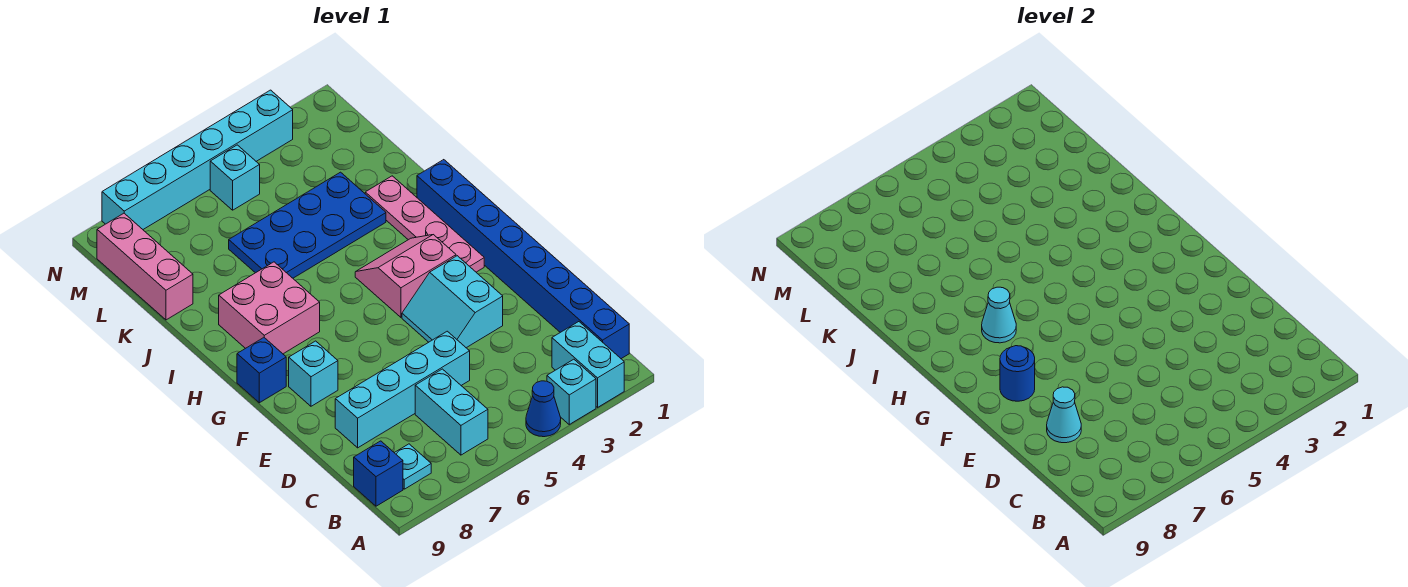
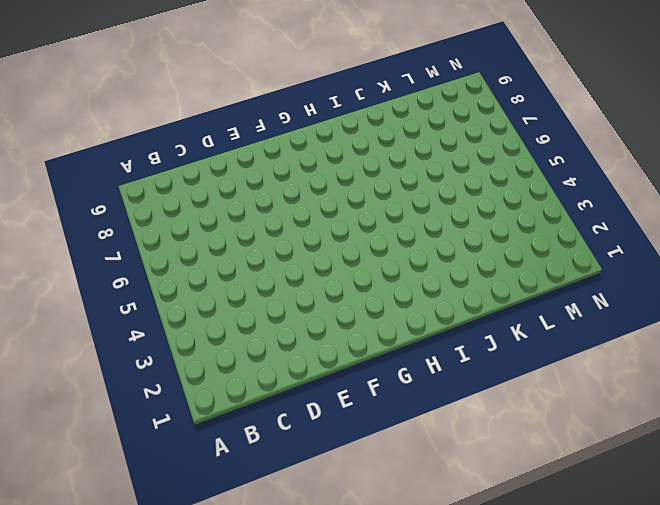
none -> cyan 1x2 brick [552,322,624,407]
none -> cyan 1x1 brick [547,359,596,424]
none -> blue 1x1 cone [526,381,561,437]

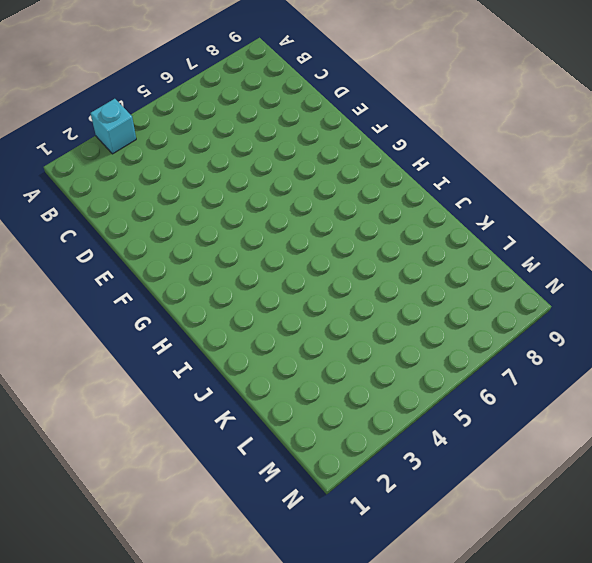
none -> cyan 1x2 brick [552,322,624,407]
none -> blue 1x1 cone [526,381,561,437]
none -> blue 1x8 brick [417,160,629,359]

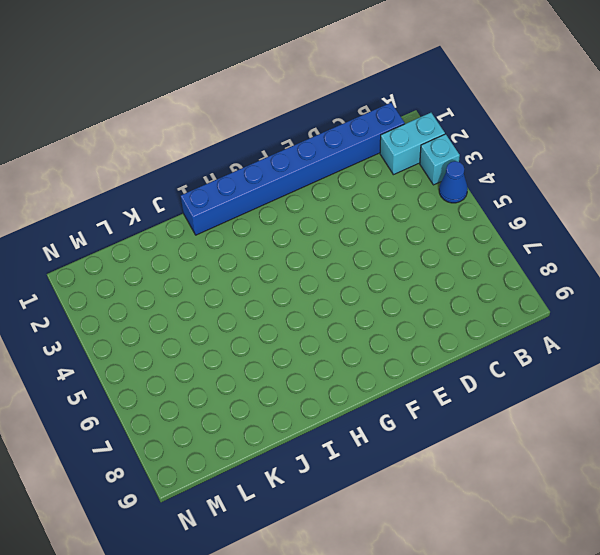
none -> cyan 1x2 brick [415,369,488,455]
none -> cyan 1x1 plate [395,444,431,489]
none -> blue 1x1 brick [354,441,403,506]

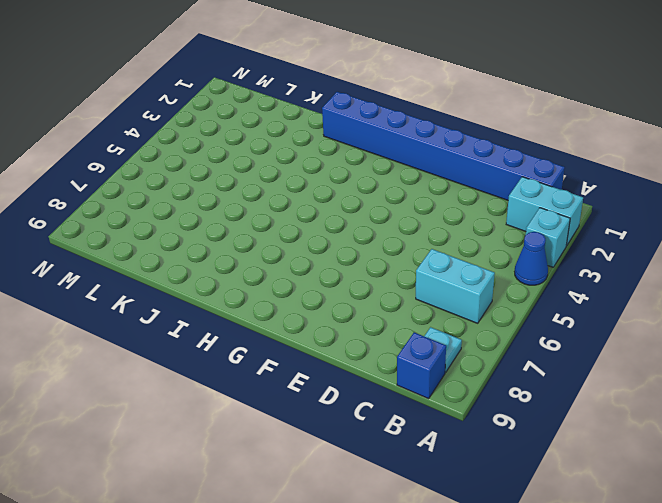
none -> cyan 1x4 brick [335,331,470,448]
none -> cyan 2x2 slope [402,256,503,348]
none -> cyan 1x1 brick [289,341,338,406]

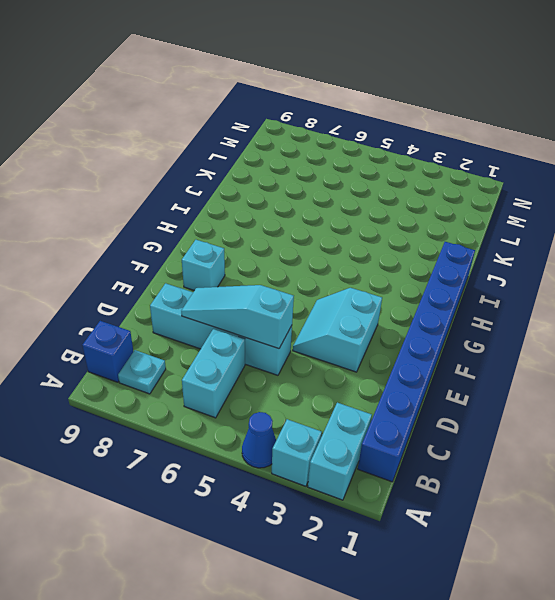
cyan 1x3 slope [181,285,294,349] -> none
none -> pink 1x4 plate [365,176,484,272]
none -> pink 2x2 slope [355,235,456,317]
none -> blue 1x1 brick [237,338,286,403]

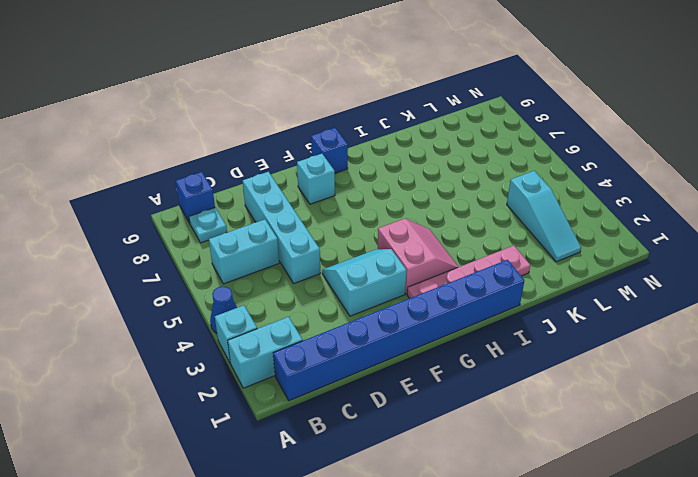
cyan 1x3 slope [507,171,581,262] -> none
none -> pink 2x2 brick [219,262,320,354]
none -> blue 2x4 plate [229,172,386,278]
none -> pink 1x3 brick [97,213,193,320]

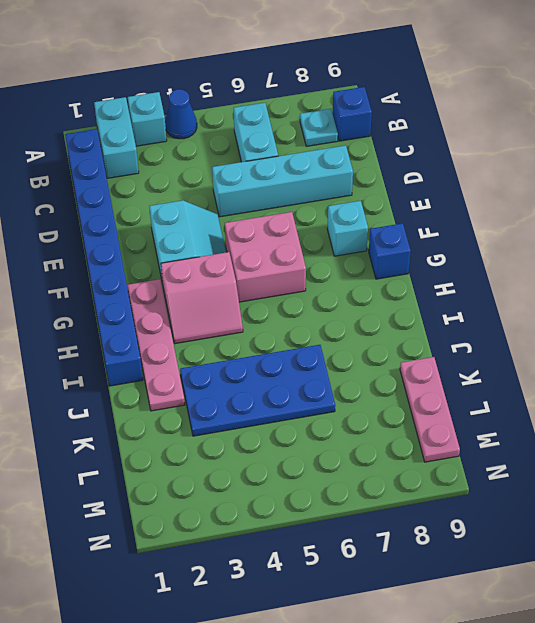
pink 2x2 brick [225,212,306,302] -> pink 2x2 brick moved to [219,262,320,354]
pink 1x3 plate [400,357,460,462] -> pink 1x3 brick [97,213,193,320]
none -> cyan 1x1 brick [210,145,260,210]
none -> cyan 1x6 brick [102,90,293,229]
none -> cyan 1x1 cone [1047,387,1081,443]

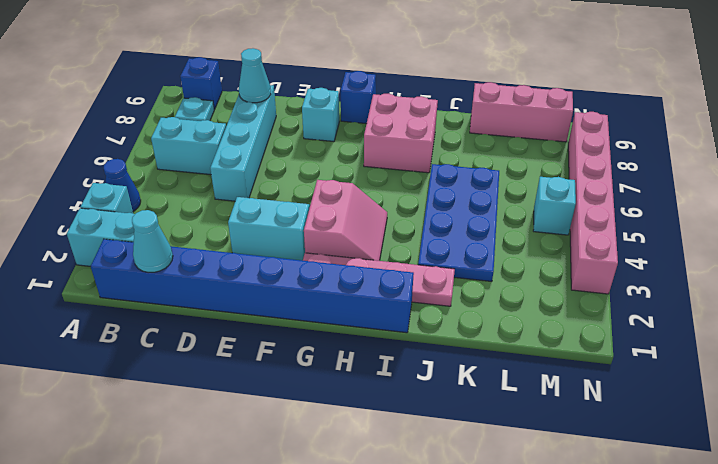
cyan 1x1 cone [132,210,173,273] -> cyan 1x1 cone moved to [982,287,1016,343]
pink 1x6 brick [568,112,618,294] -> cyan 1x6 brick [102,90,293,229]
none -> blue 1x1 round brick [1000,346,1035,401]

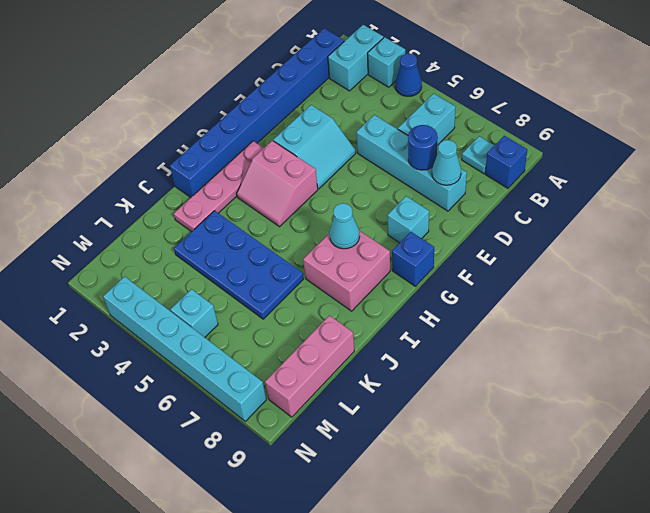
blue 1x1 round brick [408,125,438,170] -> blue 1x1 round brick moved to [1000,346,1035,401]

